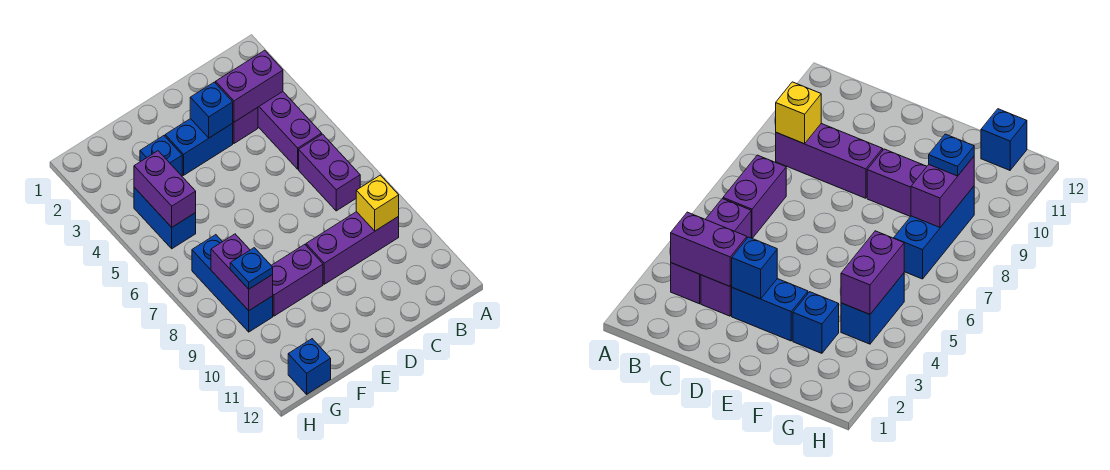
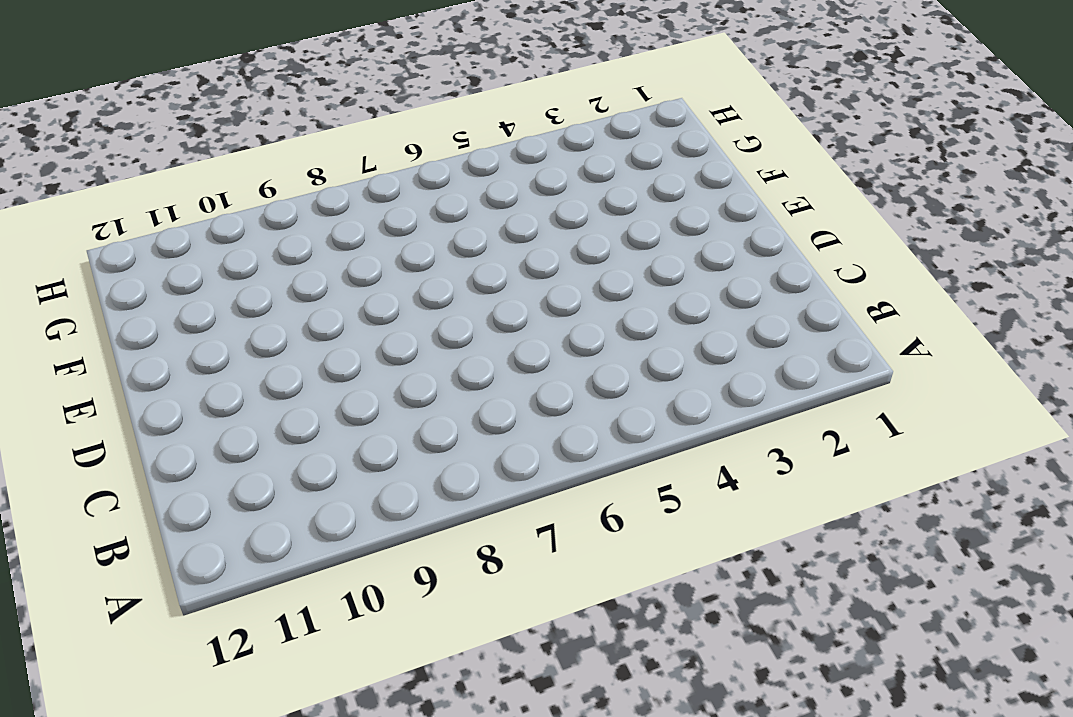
none -> purple 1x3 brick [258,92,322,169]
none -> purple 1x2 brick [299,134,360,211]
none -> purple 1x3 brick [306,212,399,284]

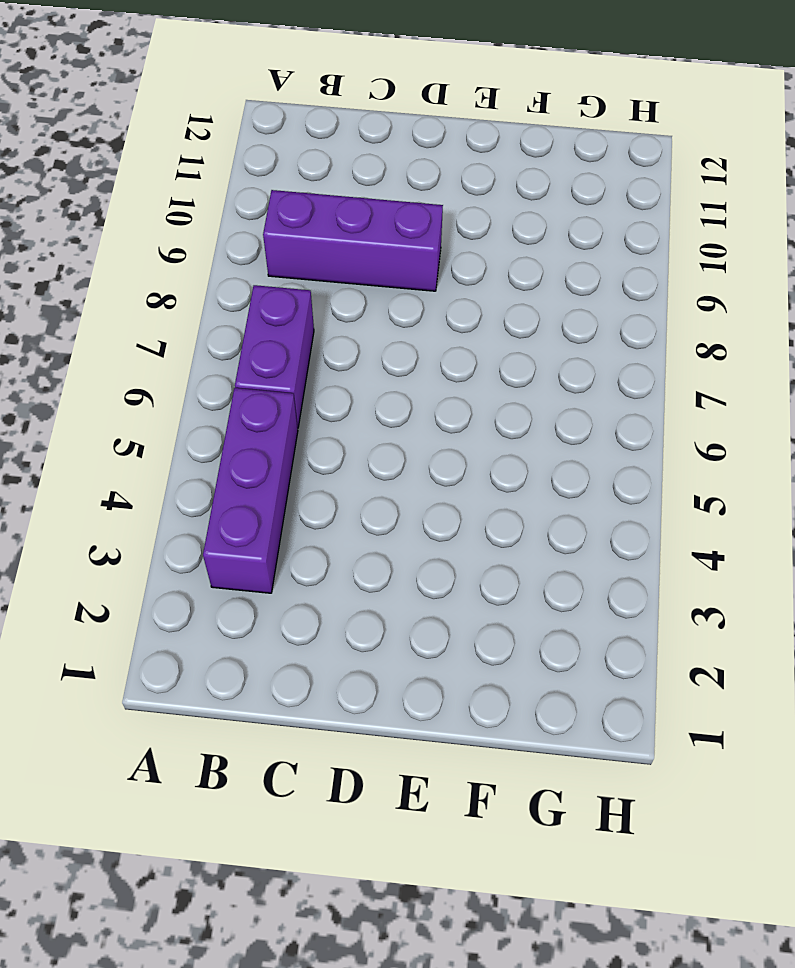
none -> purple 1x1 brick [233,108,258,143]
none -> blue 1x2 brick [165,119,233,175]
none -> purple 1x2 brick [271,244,323,316]

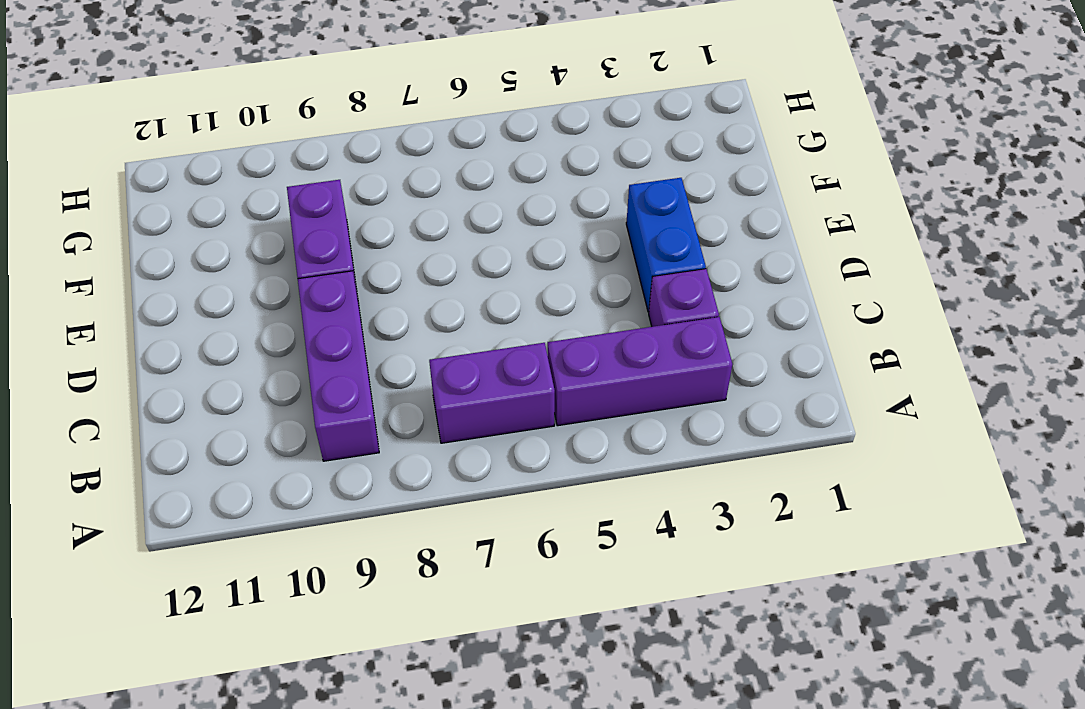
none -> blue 1x1 brick [140,136,182,176]
none -> blue 1x2 brick [134,187,196,249]
none -> blue 1x3 brick [192,235,273,332]

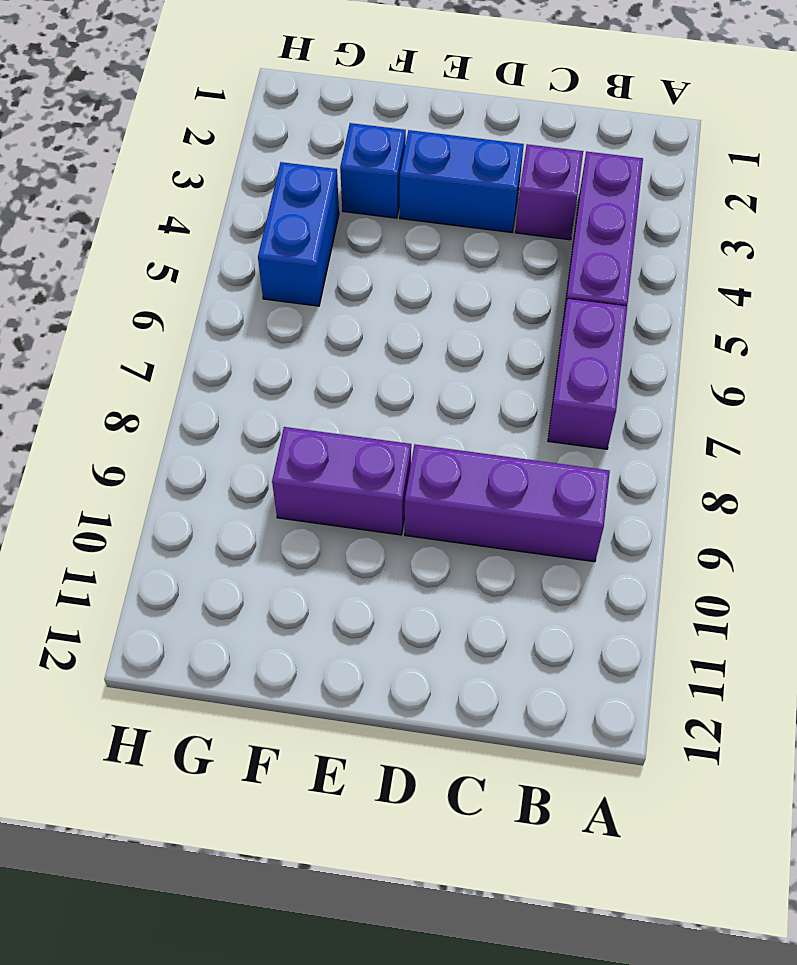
none -> blue 1x3 brick [192,235,273,332]
none -> blue 1x1 brick [288,339,331,394]
none -> purple 1x2 brick [216,50,283,122]

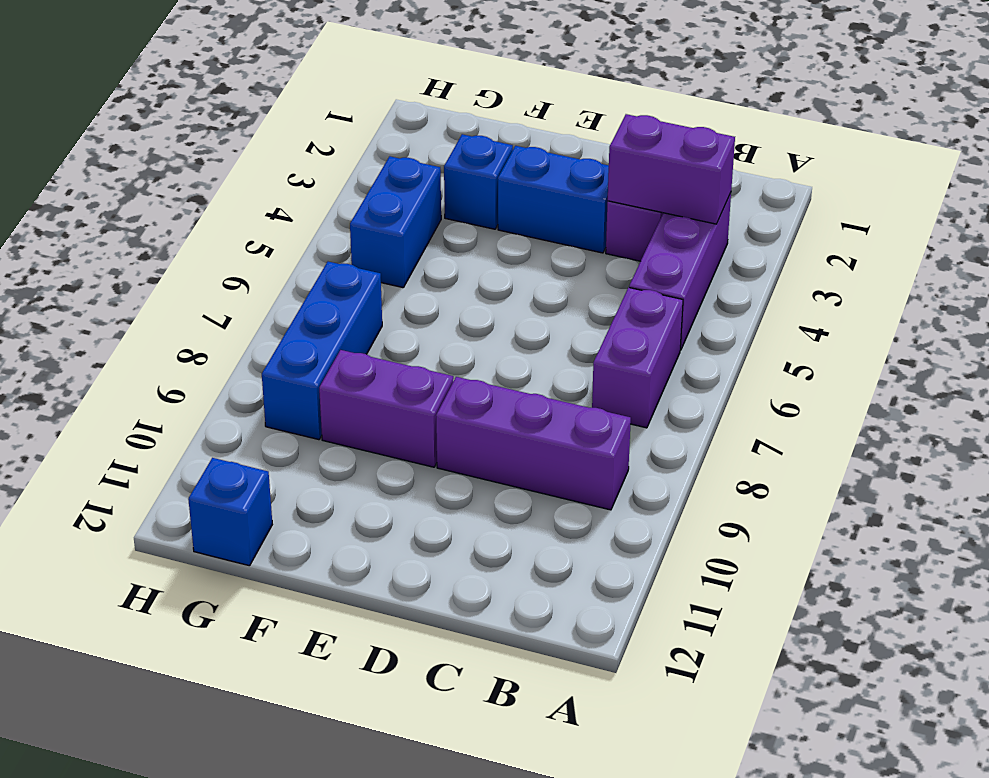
none -> yellow 1x1 brick [356,175,399,231]
none -> blue 1x1 brick [190,82,233,138]
none -> purple 1x2 brick [134,151,196,227]

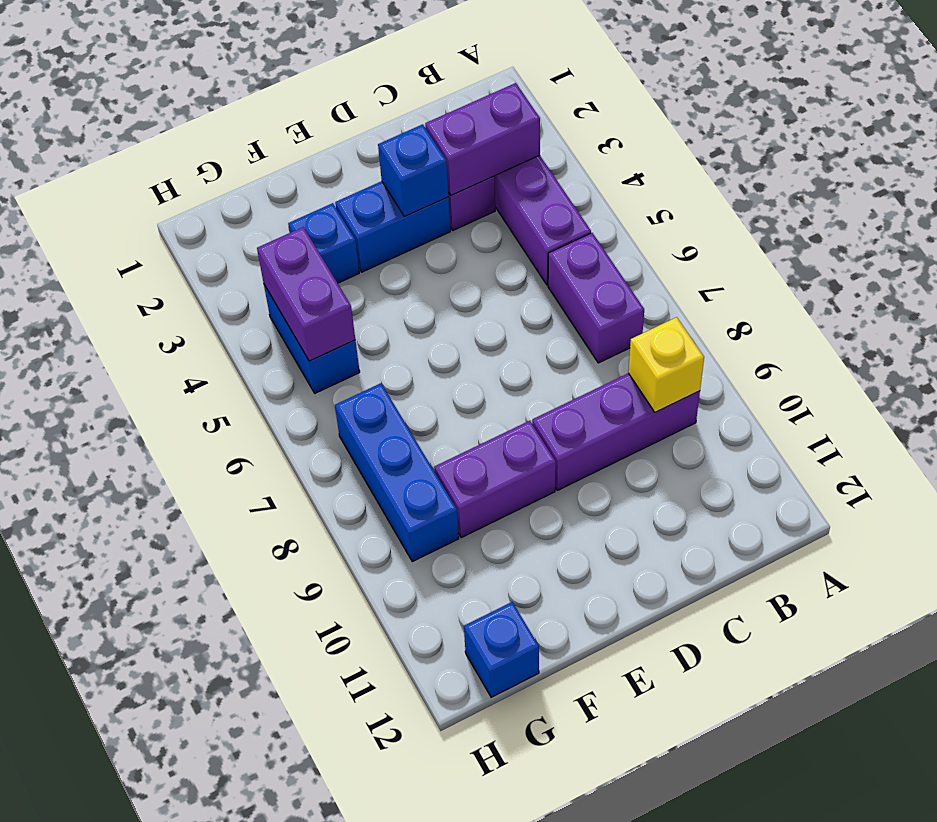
none -> purple 1x2 brick [211,234,273,310]
none -> blue 1x1 plate [230,248,273,289]

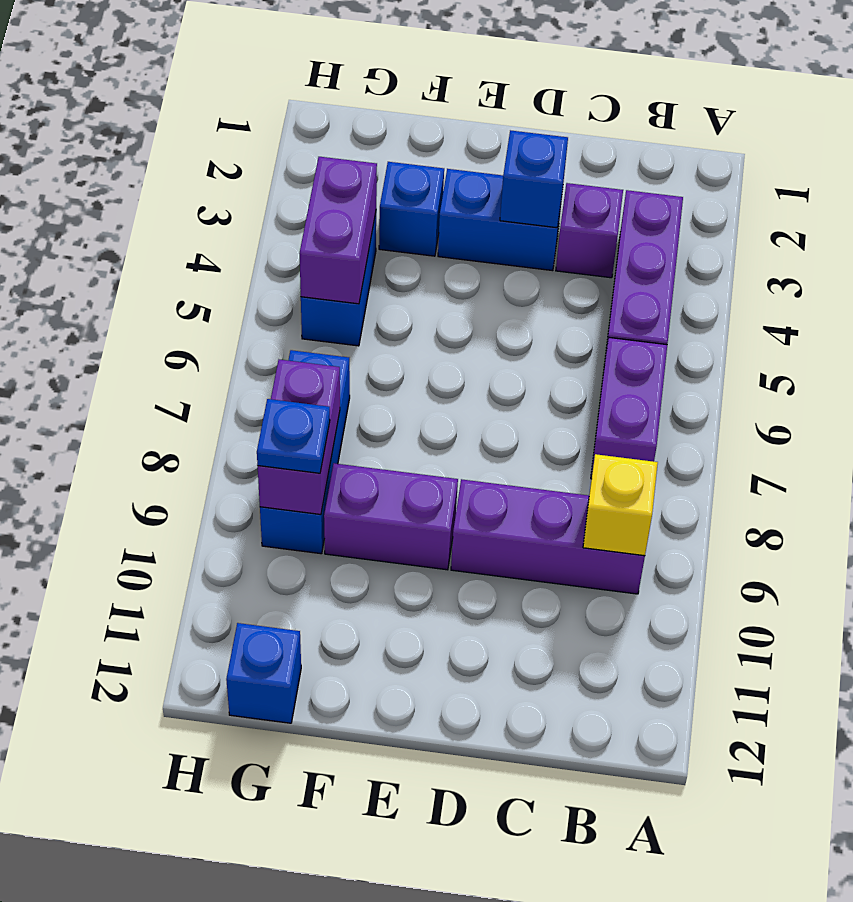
none -> purple 1x2 brick [216,50,283,122]

